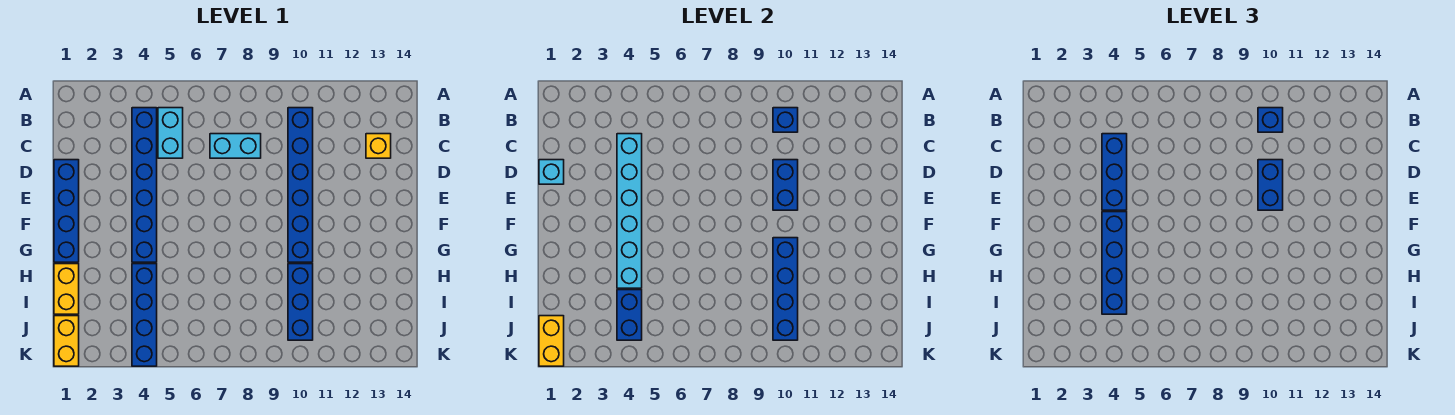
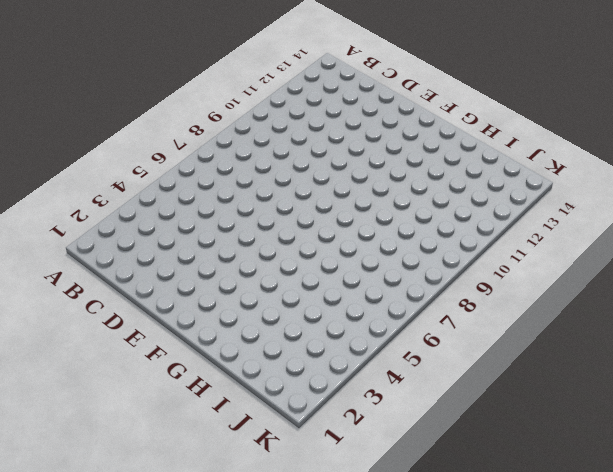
none -> blue 1x6 brick [132,108,157,262]
none -> cyan 1x2 brick [158,108,183,158]
none -> blue 1x6 brick [288,108,313,262]

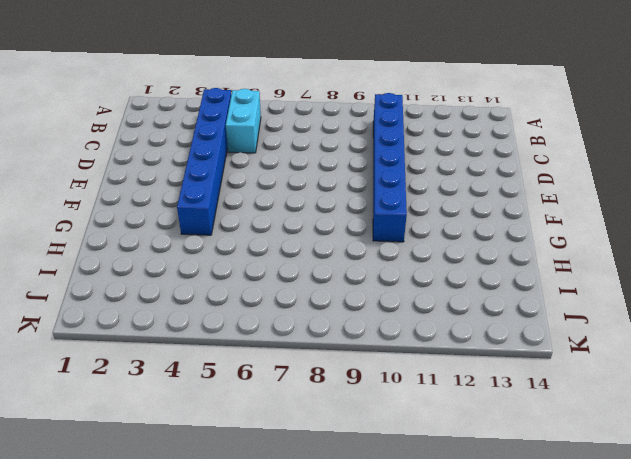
none -> cyan 1x2 brick [210,134,261,158]
none -> yellow 1x1 brick [366,134,391,158]
none -> blue 1x4 brick [54,160,79,262]

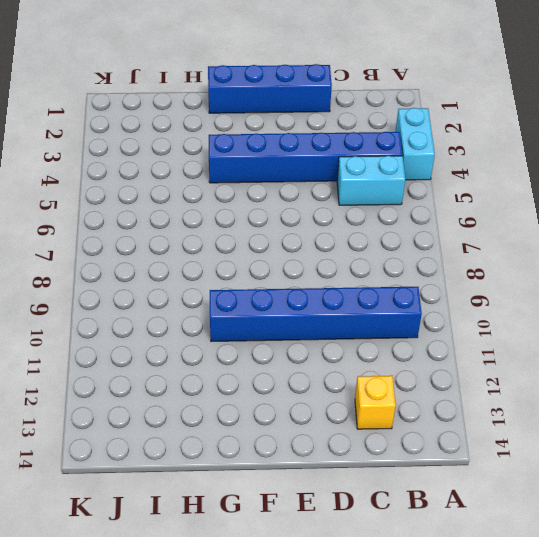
cyan 1x2 brick [395,108,435,180] -> cyan 1x2 brick moved to [210,134,261,158]
none -> yellow 1x2 brick [54,264,79,314]
none -> blue 1x4 brick [132,264,157,366]
none -> blue 1x3 brick [288,264,313,340]

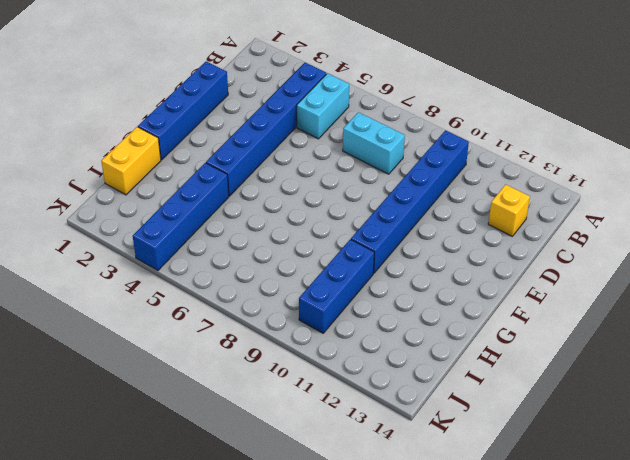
none -> yellow 1x2 brick [54,316,79,366]
none -> blue 1x1 brick [773,108,798,132]
none -> cyan 1x6 brick [617,134,642,288]

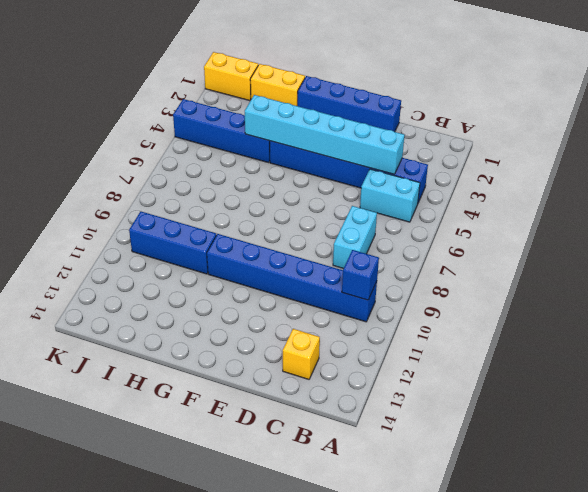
none -> cyan 1x1 brick [539,160,564,184]
none -> blue 1x2 brick [773,160,798,210]
none -> blue 1x4 brick [773,238,798,340]

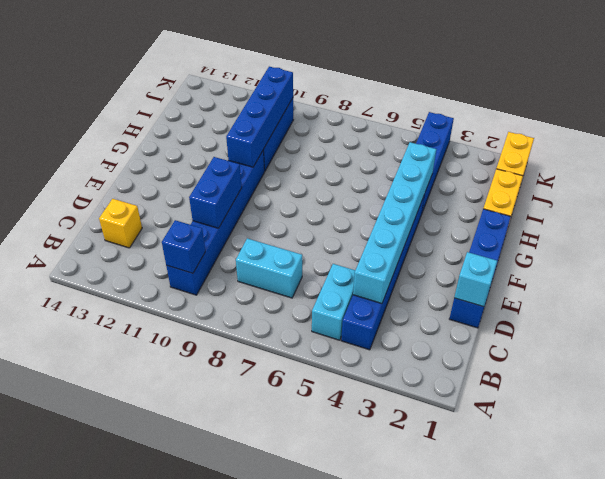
none -> blue 1x2 brick [617,290,642,340]
none -> yellow 1x2 brick [539,316,564,366]
none -> blue 1x1 brick [1258,108,1283,132]

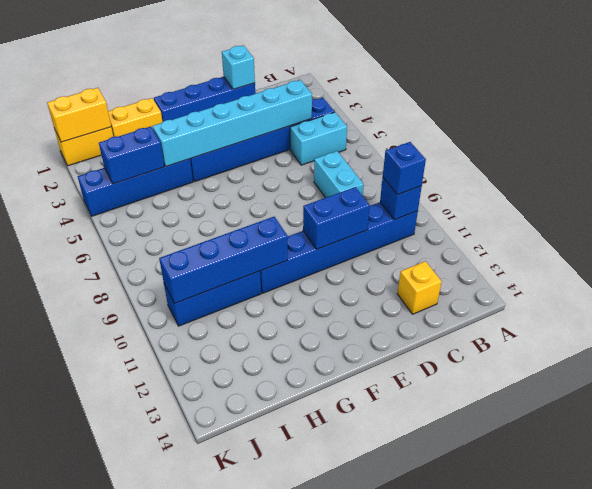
none -> blue 1x3 brick [1102,134,1127,210]
none -> blue 1x2 brick [1258,160,1283,210]
none -> blue 1x4 brick [1102,212,1127,314]

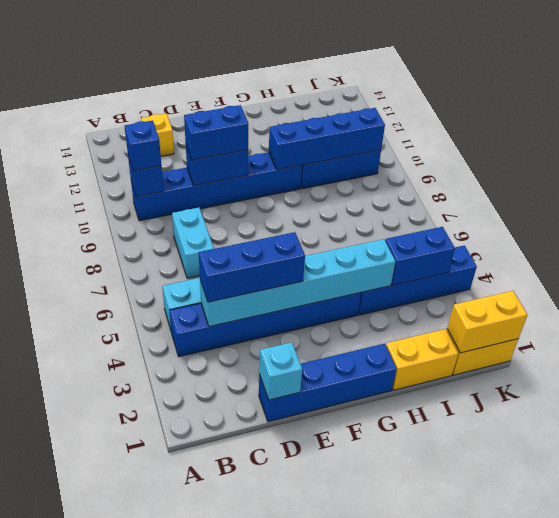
none -> blue 1x4 brick [1102,212,1127,314]

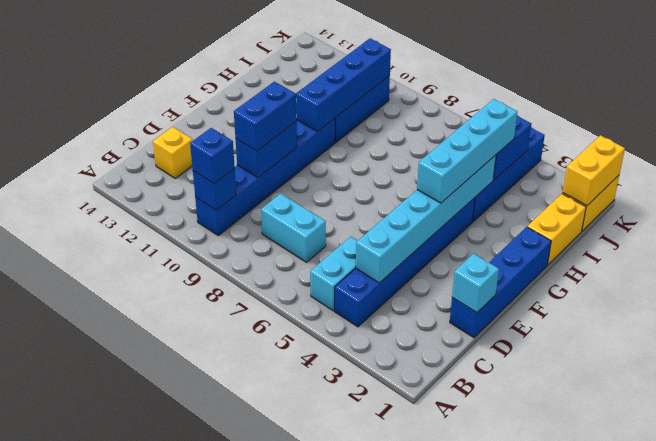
cyan 1x4 brick [417,99,518,203] -> blue 1x4 brick [1102,212,1127,314]
none -> blue 1x3 brick [1102,134,1127,210]

